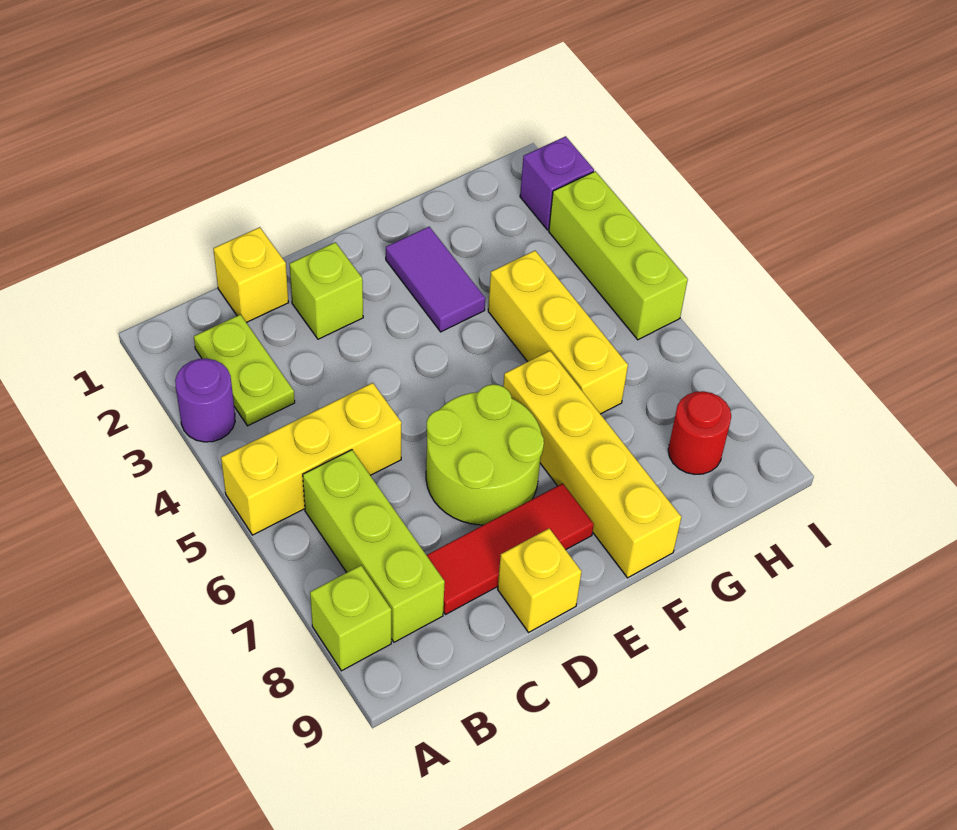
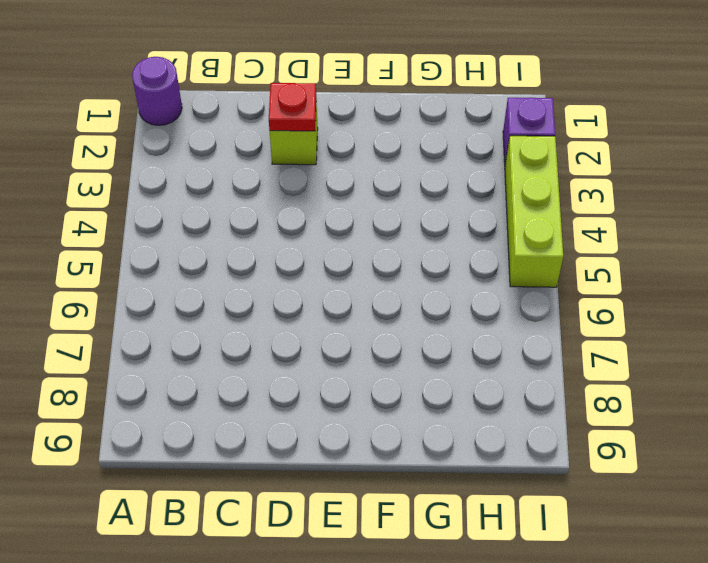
purple 1x1 round brick [132,57,182,125] -> purple 1x1 round brick moved to [175,359,235,442]
red 1x1 plate [269,83,316,131] -> none
none -> yellow 1x3 brick [221,383,402,535]
none -> lime 1x1 brick [310,565,391,671]
none -> lime 1x2 plate [194,314,295,426]

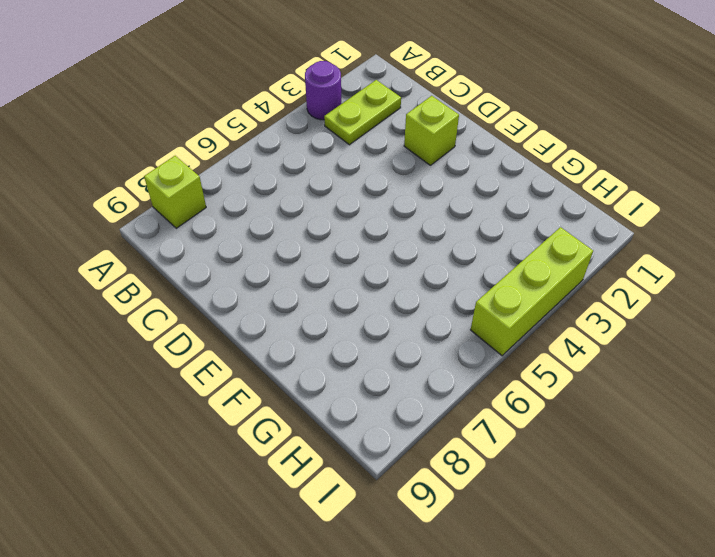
none -> yellow 1x3 brick [221,383,402,535]
none -> lime 1x3 brick [303,450,445,642]
none -> yellow 1x1 brick [213,227,289,323]

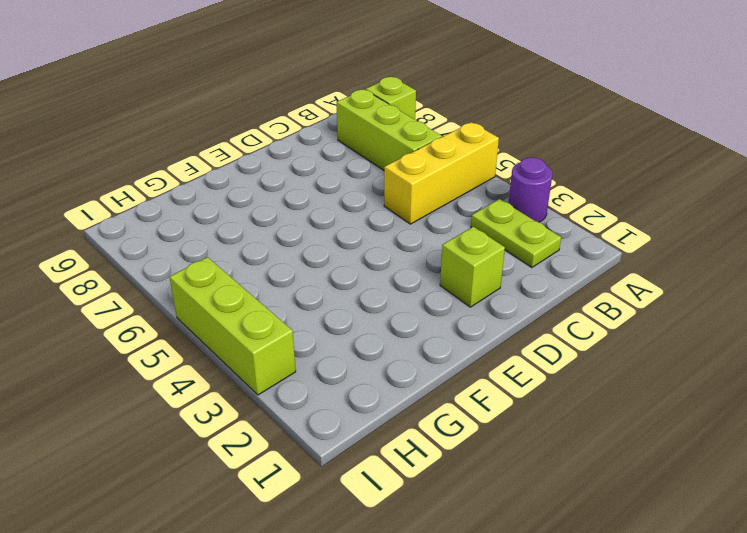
none -> yellow 1x1 brick [213,227,289,323]
none -> red 1x3 tile [427,483,594,614]
none -> lime 2x2 round brick [426,384,544,525]

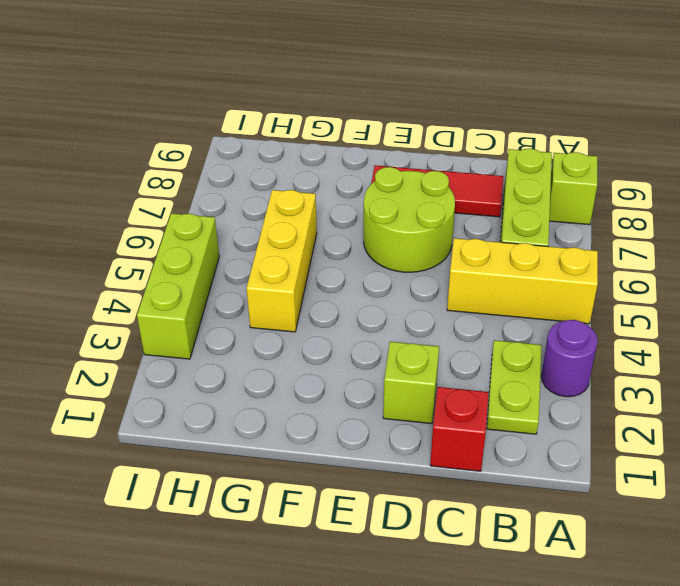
red 1x1 brick [430,387,489,471] -> yellow 1x1 brick [213,227,289,323]
none -> yellow 1x1 brick [498,528,582,632]
none -> purple 1x2 tile [386,227,485,332]
none -> yellow 1x4 brick [503,351,681,578]

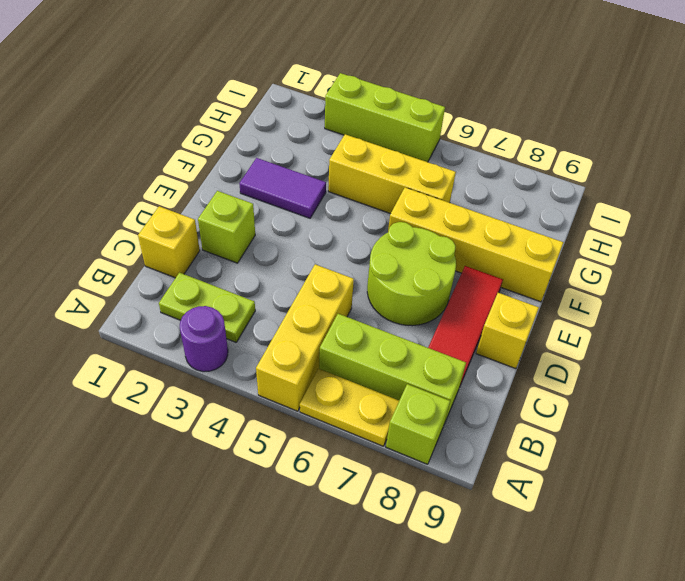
yellow 1x2 plate [300,369,399,446] -> none
none -> red 1x1 round brick [668,391,731,474]
none -> purple 1x1 brick [520,136,594,230]

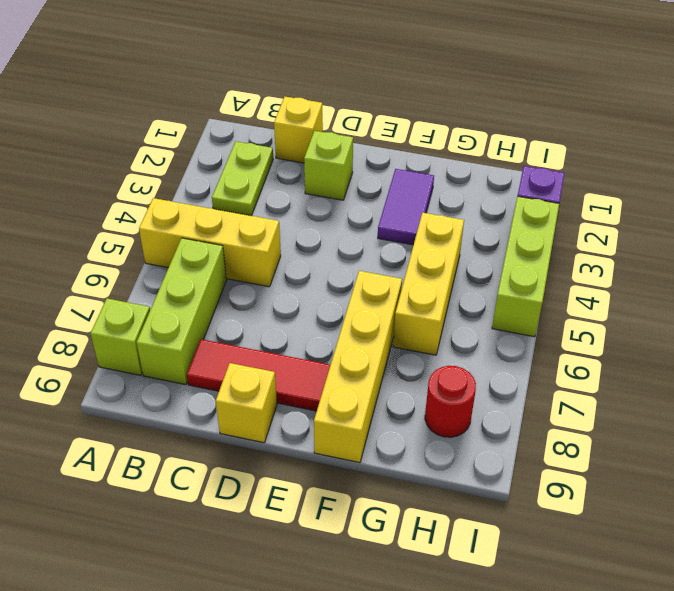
none -> purple 1x1 round brick [175,359,235,442]
none -> lime 2x2 round brick [426,384,544,525]

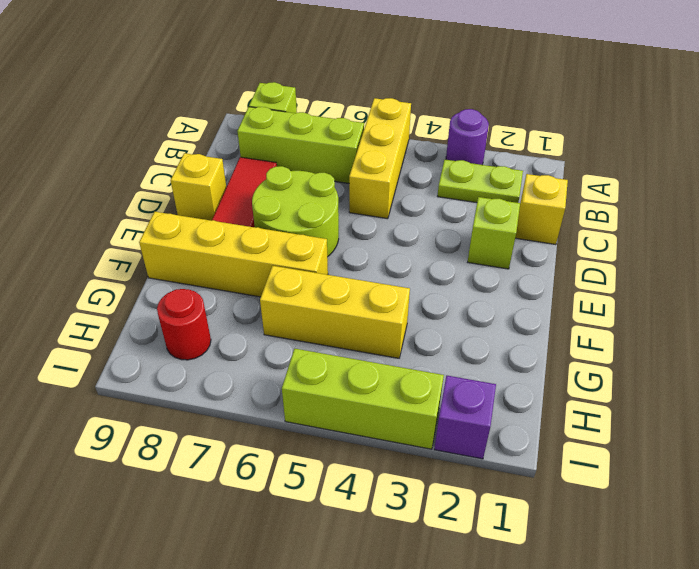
none -> purple 1x2 tile [386,227,485,332]

